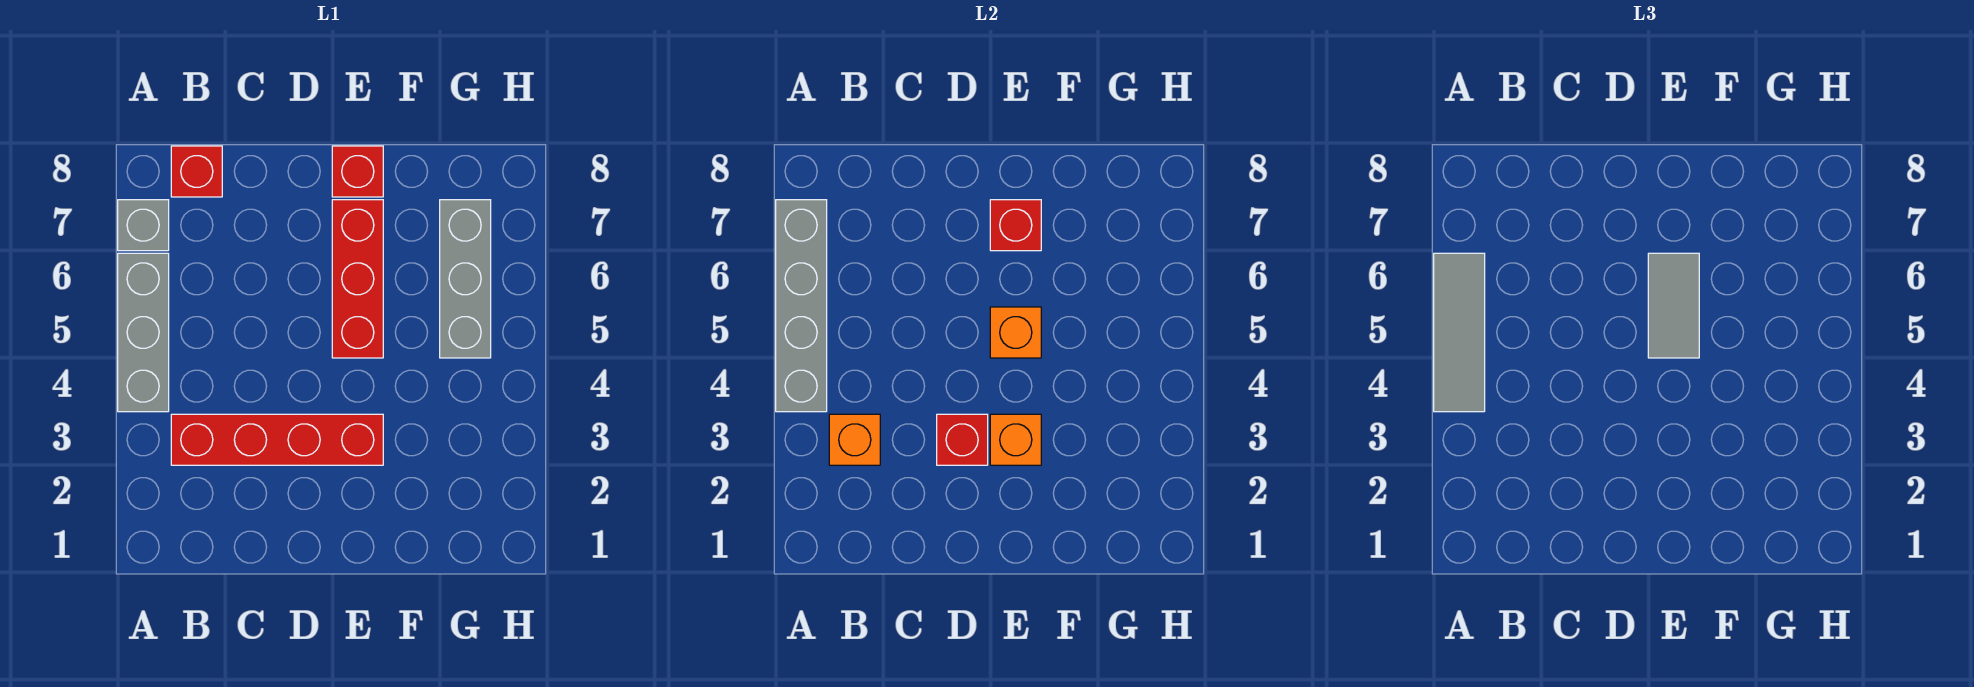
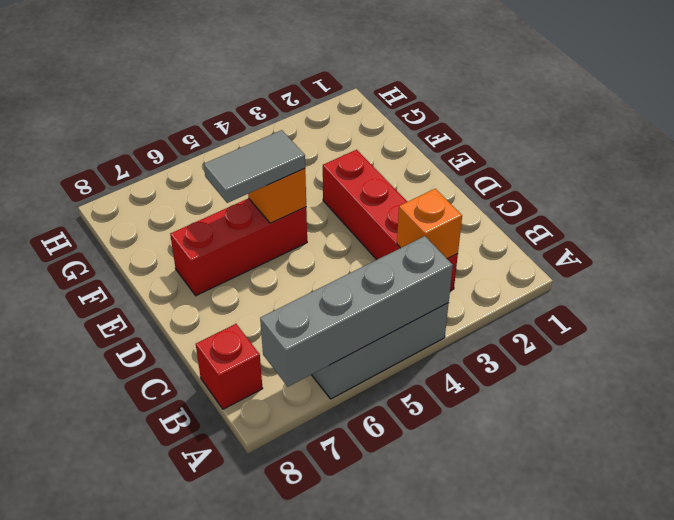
none -> grey 1x1 brick [118,200,169,251]
none -> red 1x1 brick [332,146,383,197]
none -> grey 1x3 brick [440,200,491,358]

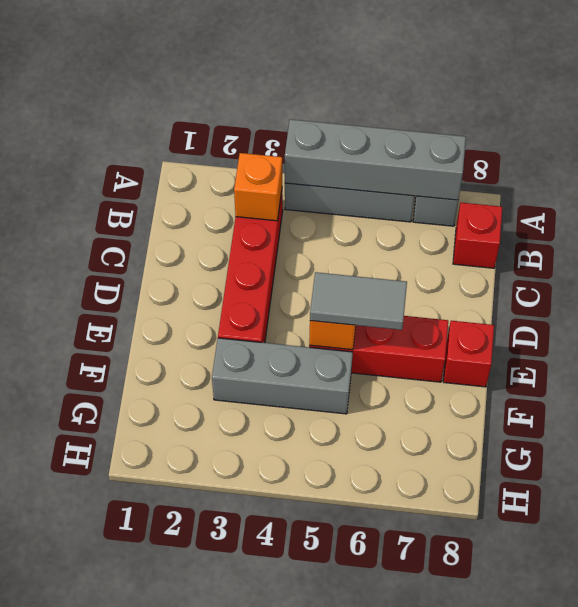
grey 1x3 brick [212,338,353,414] -> grey 1x3 brick moved to [440,200,491,358]
none -> red 1x1 brick [937,414,988,465]
none -> orange 1x1 brick [990,414,1041,465]
none -> red 1x1 brick [990,200,1041,251]

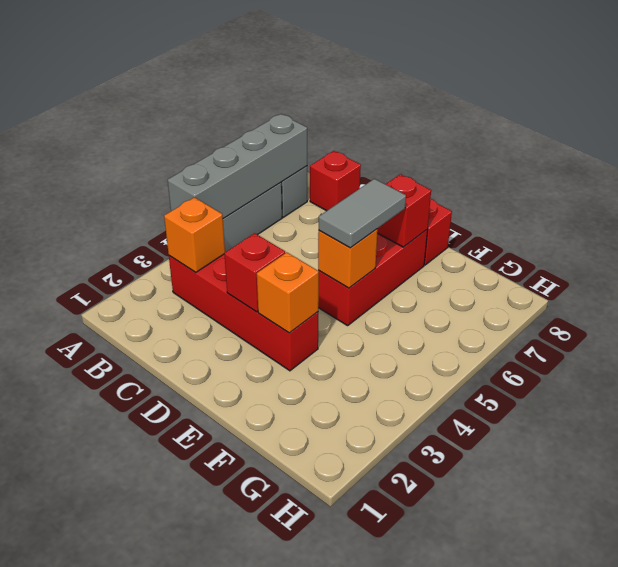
none -> grey 1x3 brick [440,200,491,358]
none -> grey 1x3 tile [1434,253,1485,412]

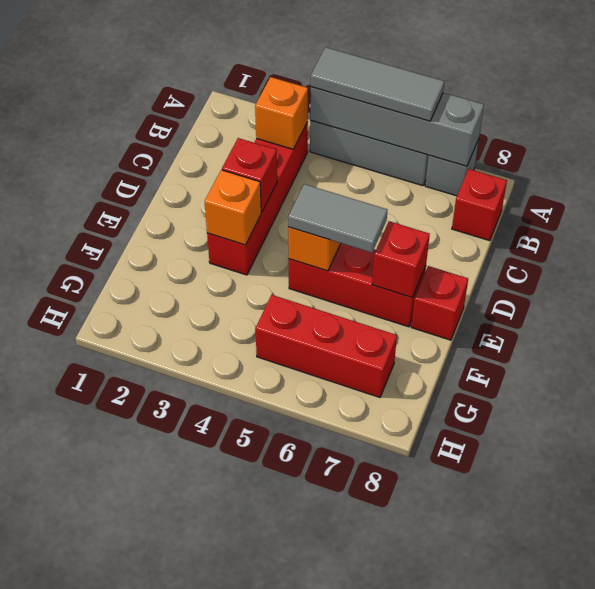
red 1x3 brick [255,295,397,397] -> grey 1x3 brick [440,200,491,358]

